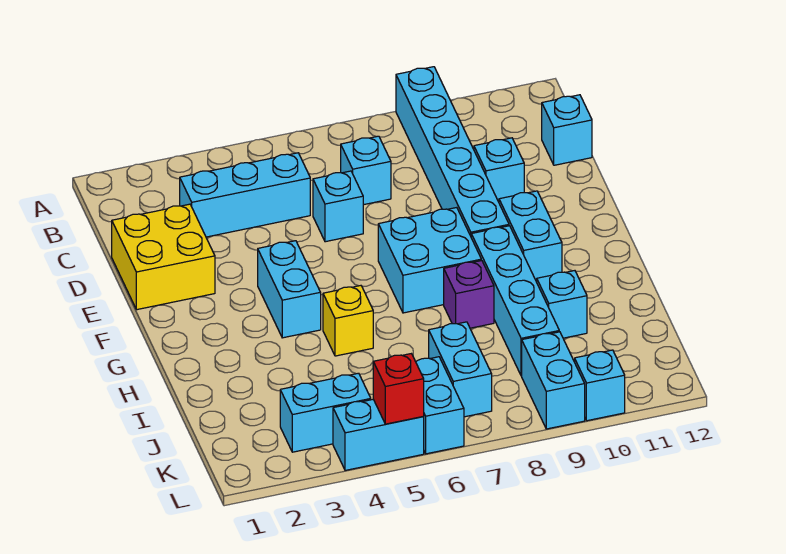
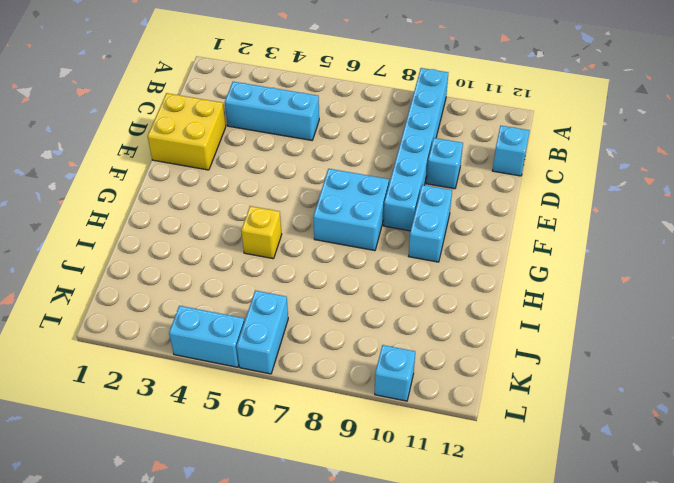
none -> cyan 1x1 brick [341,136,391,205]
none -> cyan 1x1 brick [313,171,363,242]
none -> cyan 1x2 brick [258,241,321,338]

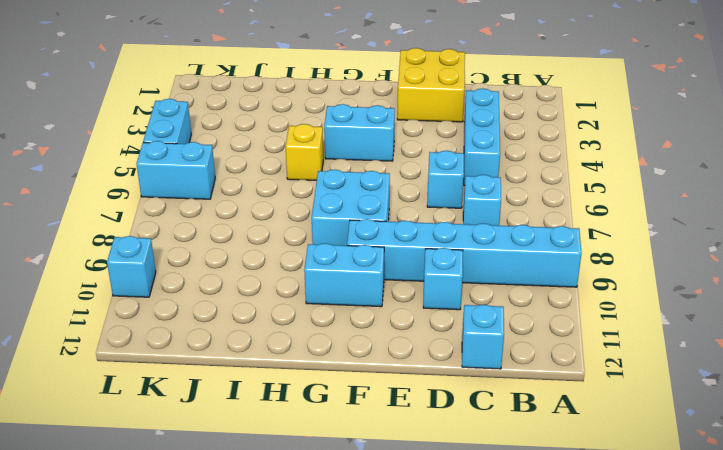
none -> cyan 1x4 brick [471,226,559,376]
none -> purple 1x1 brick [444,261,494,328]
none -> cyan 1x1 brick [537,271,587,338]

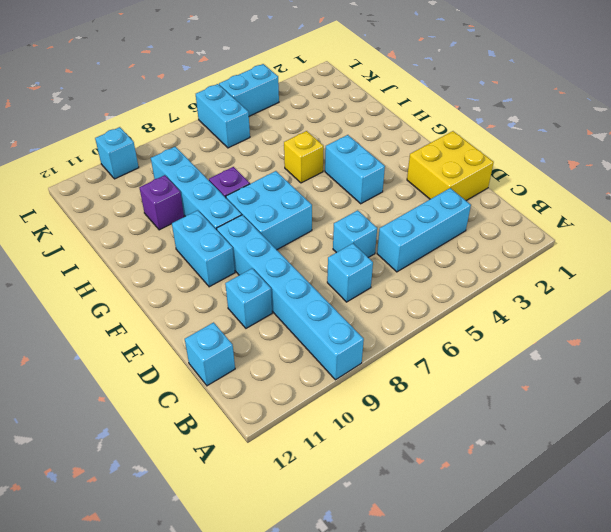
purple 1x1 brick [140,175,184,230] -> cyan 1x1 brick [537,271,587,338]
none -> cyan 1x2 brick [429,322,492,417]
none -> cyan 1x2 brick [280,373,371,452]
none -> cyan 1x2 brick [522,332,585,429]

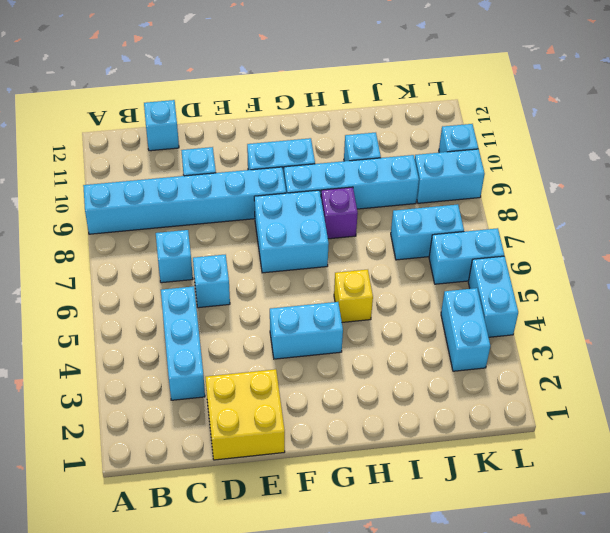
none -> red 1x1 brick [373,354,424,424]

